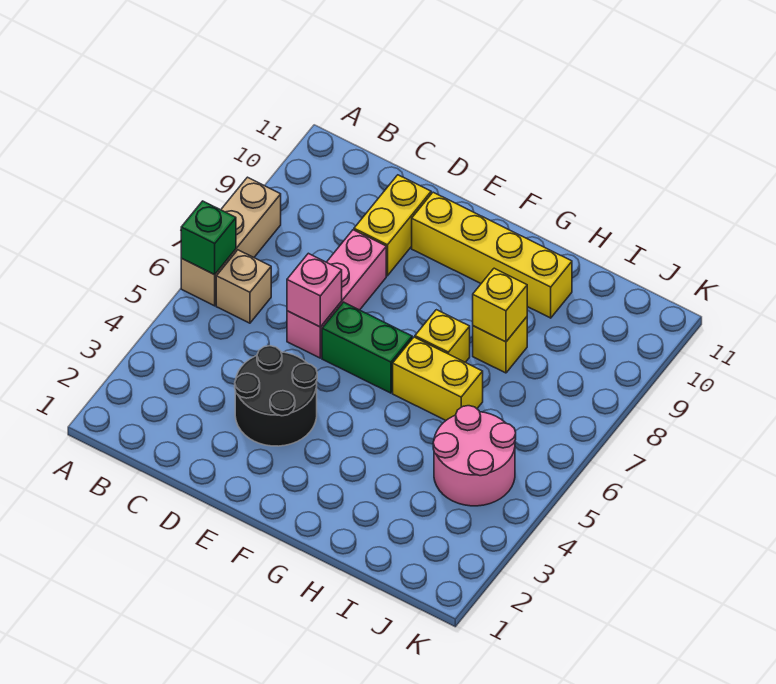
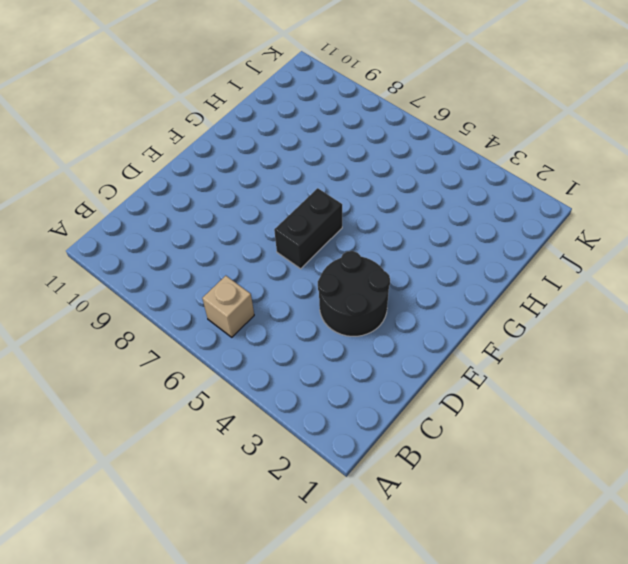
black 1x2 brick [274,188,342,269] -> green 1x2 brick [322,302,412,393]
none -> tan 1x3 brick [181,177,281,306]
none -> pink 1x3 brick [287,230,386,358]
none -> yellow 1x2 brick [354,175,431,276]

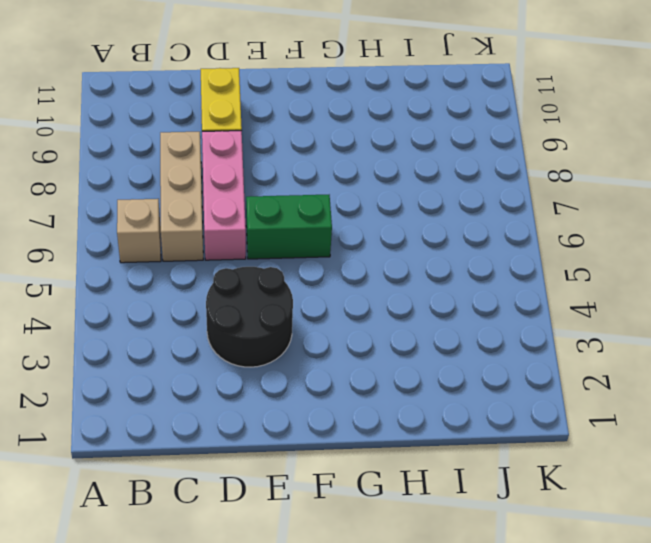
tan 1x3 brick [160,132,203,261] -> tan 1x3 brick moved to [181,177,281,306]
none -> yellow 1x4 brick [412,192,572,318]
none -> yellow 1x2 brick [393,337,483,420]
none -> yellow 1x1 brick [415,310,470,362]

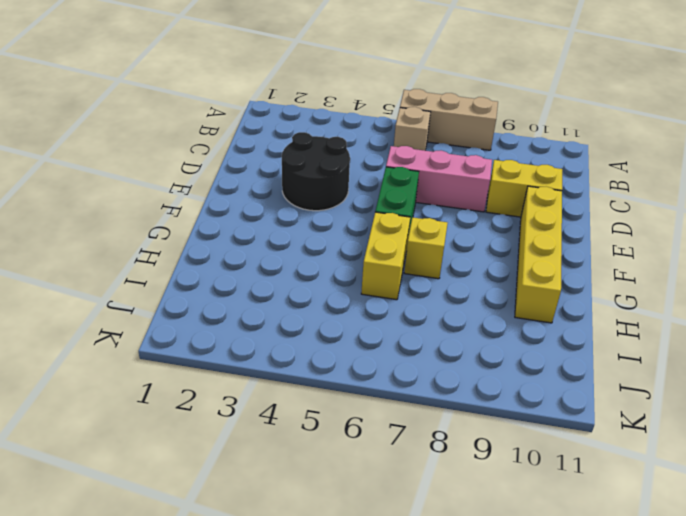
none -> yellow 1x1 brick [473,317,527,373]
none -> pink 2x2 round brick [433,406,516,506]
none -> green 1x1 brick [181,201,236,275]

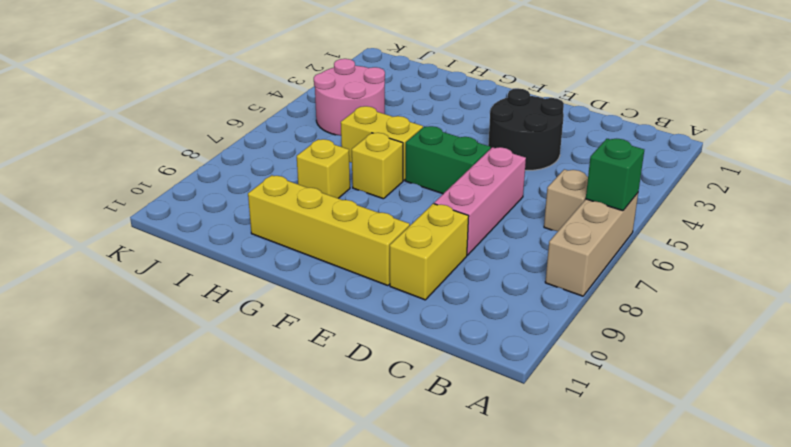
none -> pink 1x1 brick [287,253,342,327]
none -> yellow 1x1 brick [473,268,527,342]

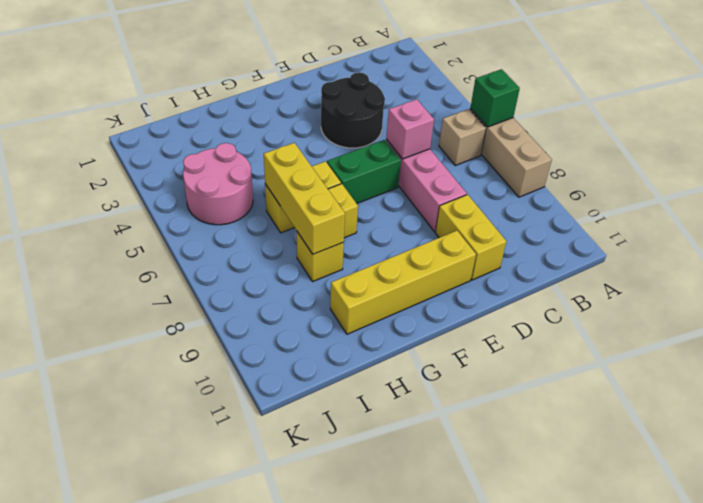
yellow 1x3 brick [264,143,345,254] -> yellow 1x1 brick [473,268,527,342]

